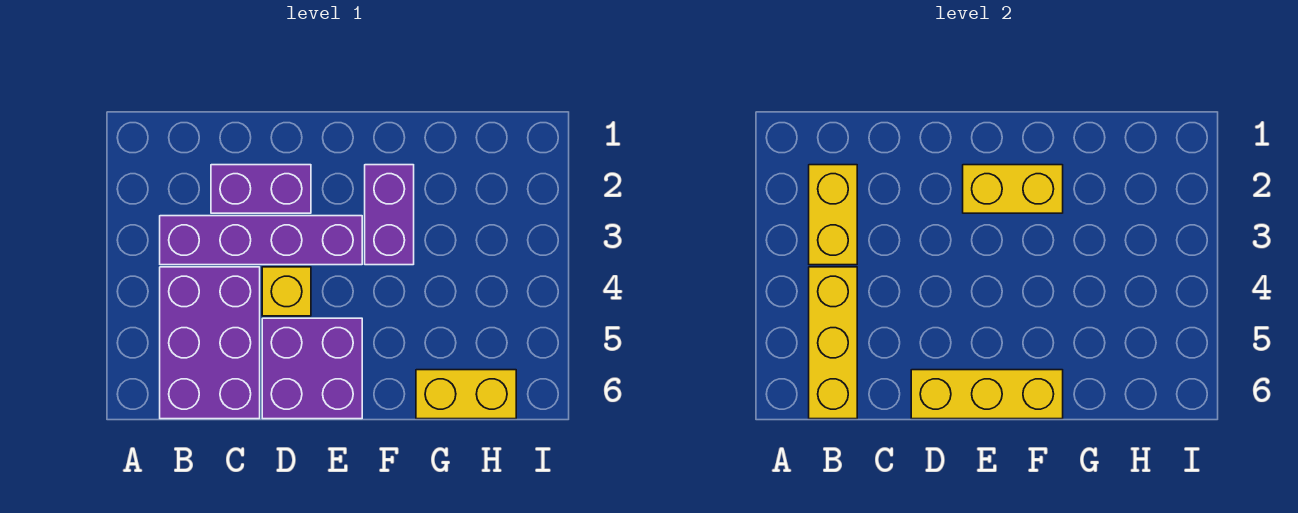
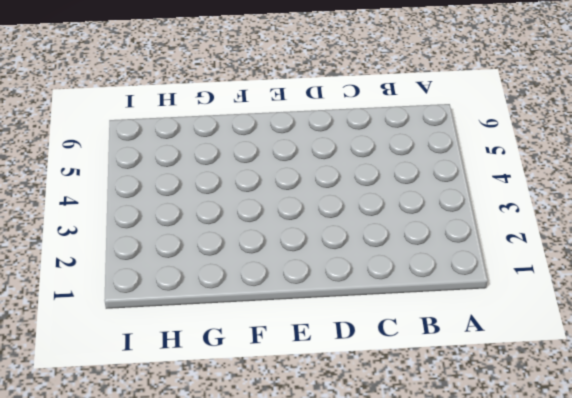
none -> purple 1x4 brick [160,216,362,265]
none -> purple 2x3 brick [160,267,260,419]

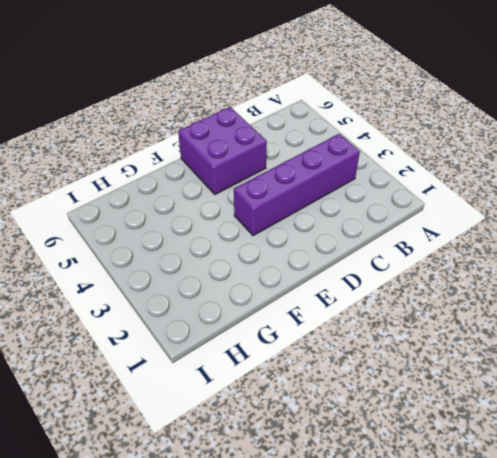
none -> purple 2x3 brick [160,267,260,419]
none -> purple 1x2 brick [211,165,311,213]

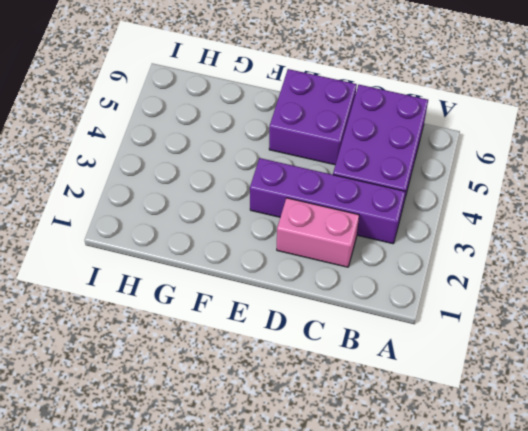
pink 1x2 brick [277,198,359,267] -> purple 1x2 brick [211,165,311,213]
none -> yellow 1x1 brick [262,267,311,316]
none -> purple 1x2 brick [365,165,414,265]

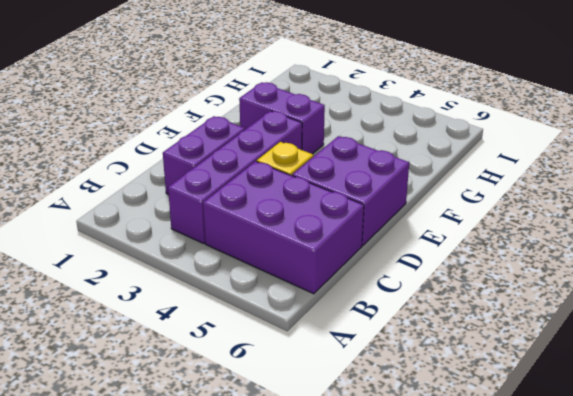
none -> yellow 1x2 brick [416,370,516,419]
none -> yellow 1x2 brick [809,165,857,265]

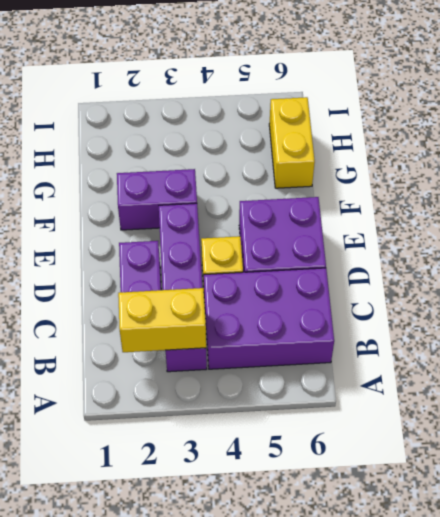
none -> yellow 1x3 brick [809,267,857,419]
none -> yellow 1x3 brick [911,370,1063,419]

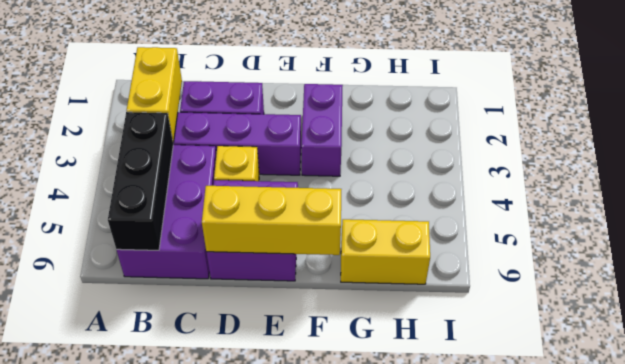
black 1x3 brick [108,112,173,250] -> yellow 1x3 brick [809,267,857,419]
none -> yellow 1x2 brick [963,165,1063,213]

